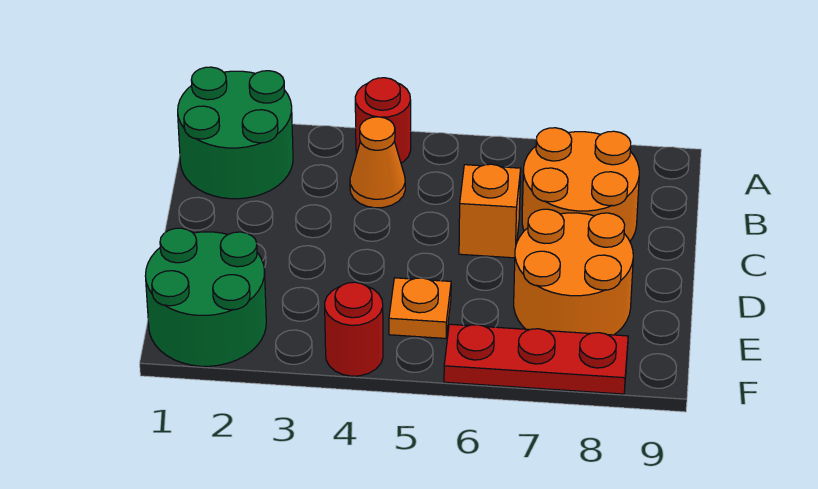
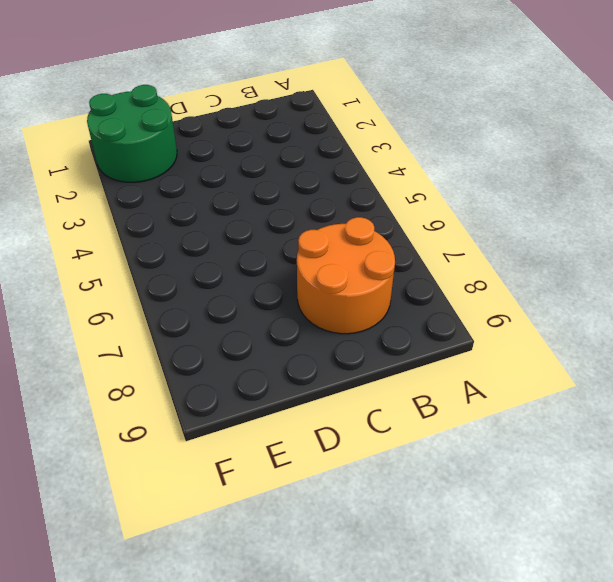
none -> green 2x2 round brick [178,67,293,199]
none -> red 1x1 round brick [355,78,411,163]

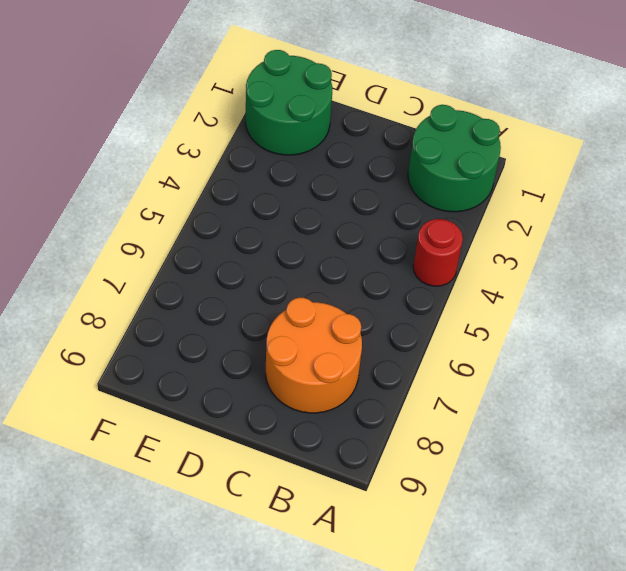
none -> orange 1x1 cone [350,117,405,208]
none -> orange 1x1 brick [459,164,521,258]

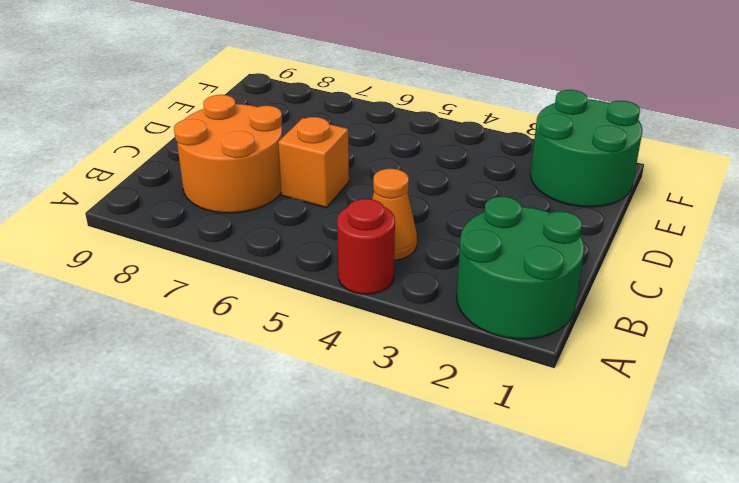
none -> orange 2x2 round brick [514,209,633,335]
none -> orange 1x1 plate [389,278,451,338]

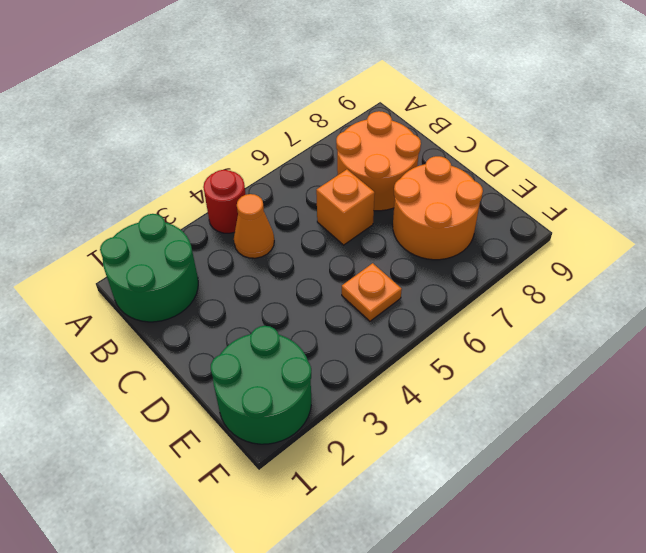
none -> red 1x1 round brick [325,282,383,376]
none -> red 1x3 plate [444,324,628,394]

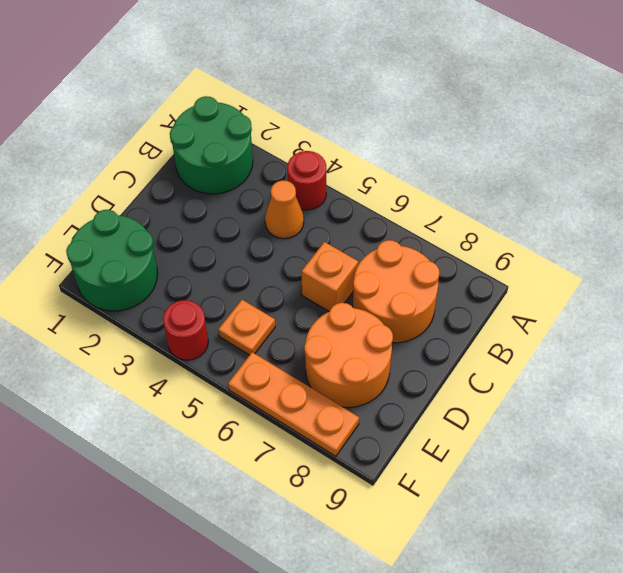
orange 1x3 plate [228,352,359,456] -> red 1x3 plate [444,324,628,394]

